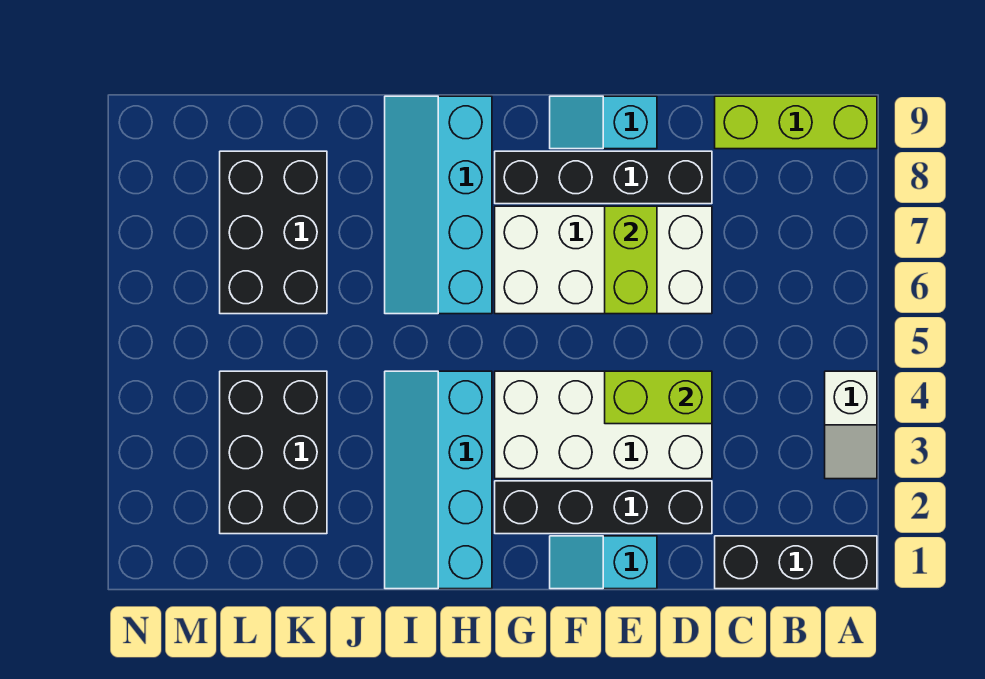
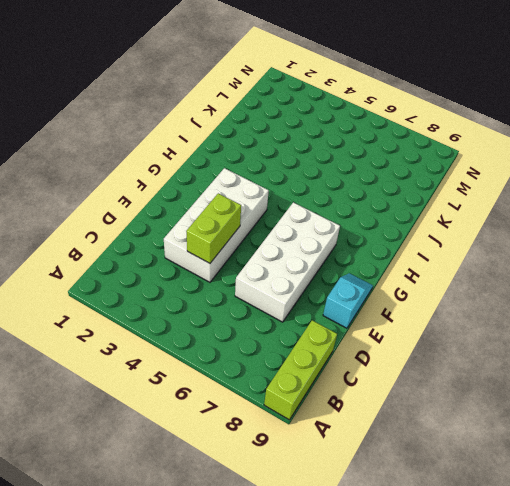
none -> black 1x3 brick [715,536,877,589]
none -> white 1x2 slope [825,371,877,479]
none -> black 1x4 brick [495,481,712,534]

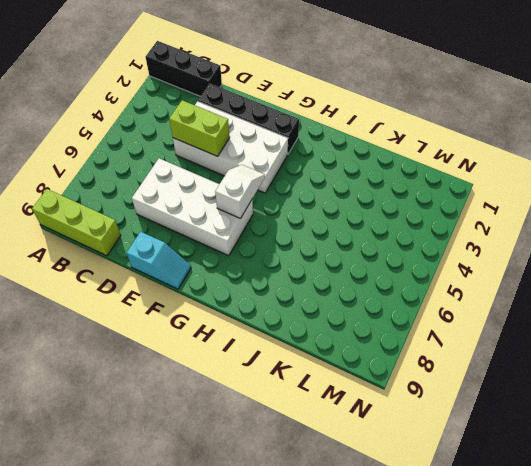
white 1x2 slope [215,165,265,218] -> white 1x2 slope moved to [825,371,877,479]
none -> black 1x4 brick [495,151,712,204]
none -> cyan 1x2 slope [550,536,657,589]
none -> cyan 2x4 slope [385,371,492,589]

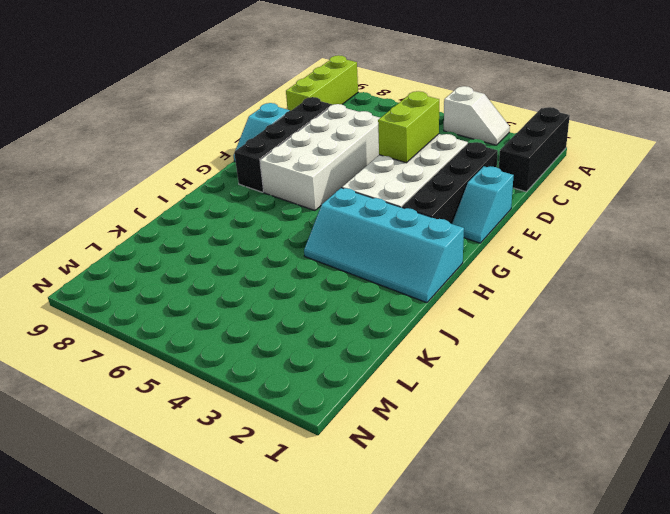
none -> cyan 2x4 slope [385,96,492,314]
none -> black 2x3 brick [220,371,327,534]
none -> black 2x3 brick [220,151,327,314]

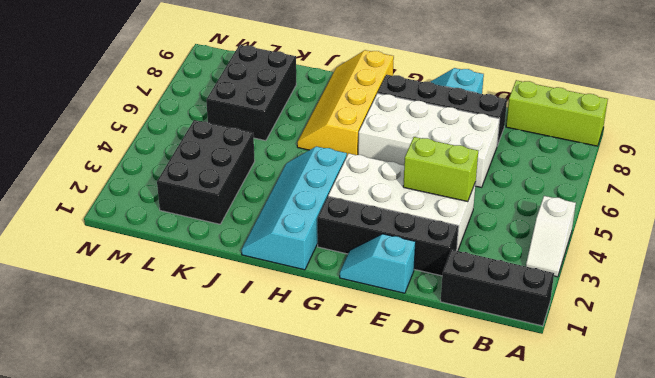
yellow 2x4 slope [297,50,394,155] -> cyan 2x4 slope [385,96,492,314]
none -> lime 1x2 brick [605,206,657,314]

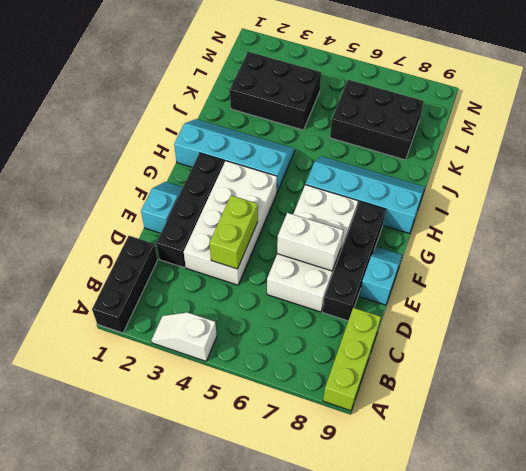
white 1x2 brick [277,213,343,271] -> lime 1x2 brick [605,206,657,314]

